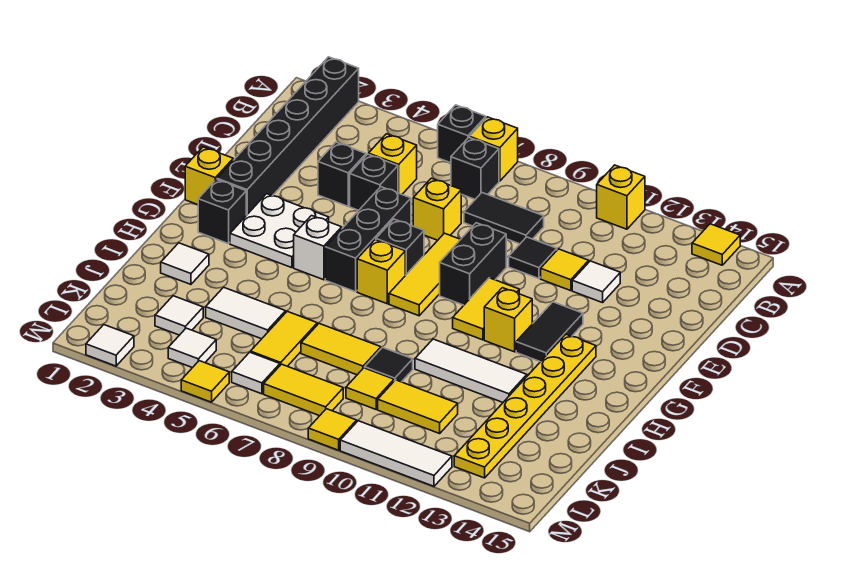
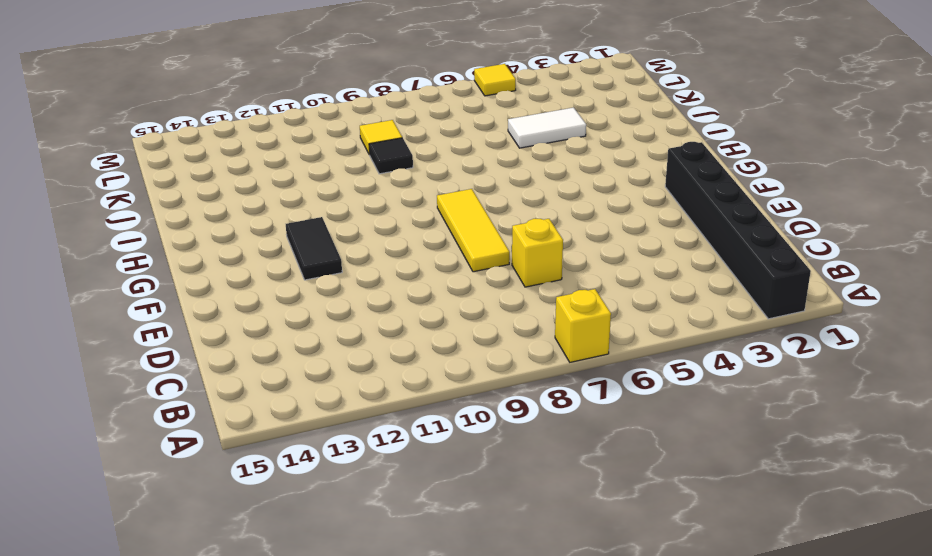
none -> black 1x1 brick [438,105,486,163]
none -> yellow 1x1 brick [597,165,645,229]
none -> yellow 1x1 tile [692,224,740,265]
none -> black 1x1 brick [451,138,499,199]

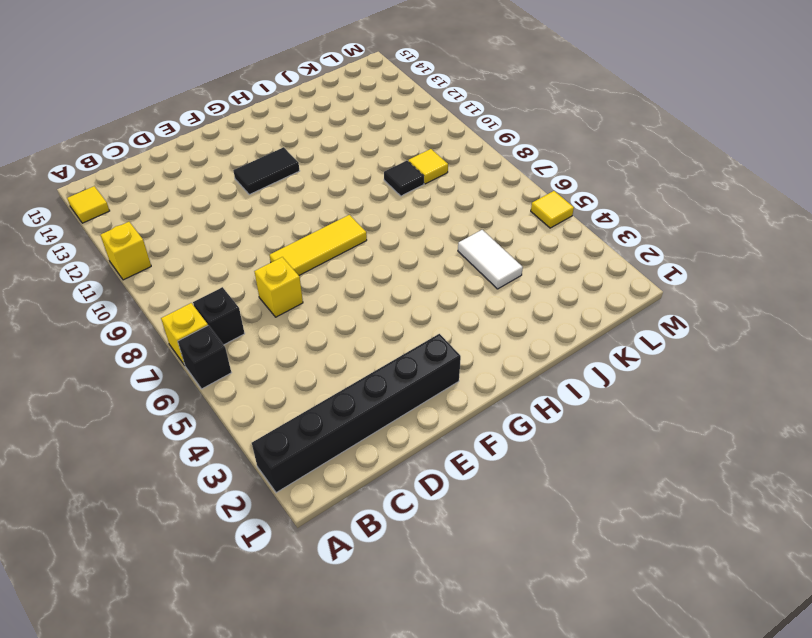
none -> yellow 1x1 brick [369,134,417,194]
none -> black 1x2 tile [464,193,544,244]
none -> black 1x1 brick [318,142,366,206]
none -> black 1x1 brick [350,154,398,210]

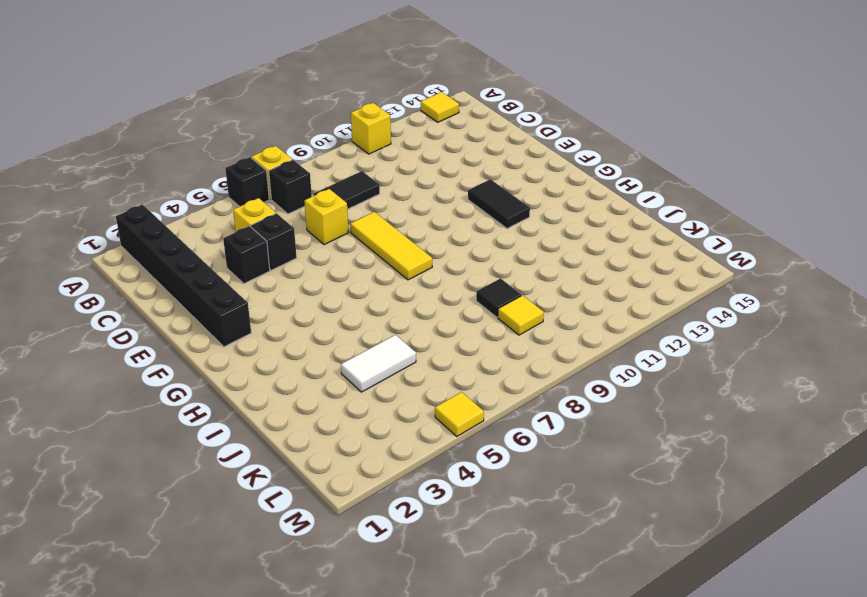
none -> black 1x1 tile [509,237,557,279]
none -> yellow 1x1 tile [541,249,589,291]
none -> white 1x1 tile [572,261,620,303]
none -> black 1x3 brick [325,187,411,292]

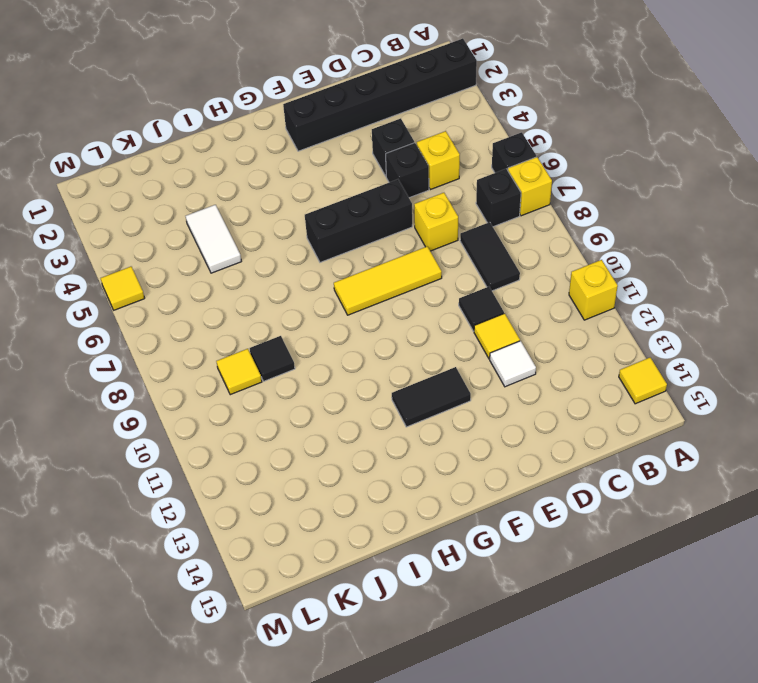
none -> black 1x2 brick [440,223,506,305]
none -> yellow 1x1 brick [185,147,233,205]
none -> white 2x2 plate [230,194,329,268]
none -> black 1x1 brick [376,219,424,276]

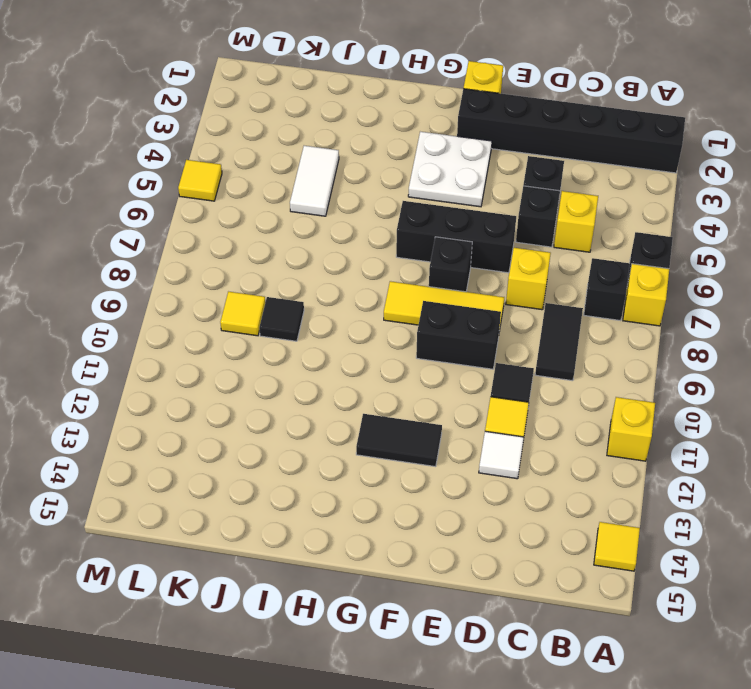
none -> yellow 1x2 tile [453,278,519,340]
none -> black 1x1 brick [198,179,246,244]
none -> white 1x1 brick [294,216,342,280]
none -> yellow 1x1 brick [357,240,405,304]

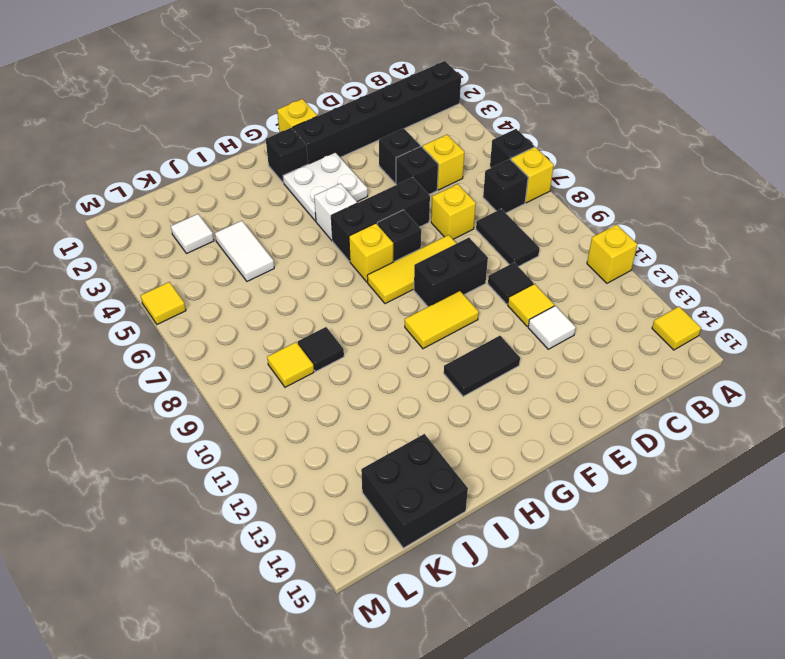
black 2x2 brick [361,434,468,548] -> none
none -> yellow 1x1 brick [484,288,532,352]
none -> yellow 1x6 plate [454,334,596,478]
none -> white 1x1 tile [161,243,209,284]
none -> white 1x3 tile [415,339,527,402]

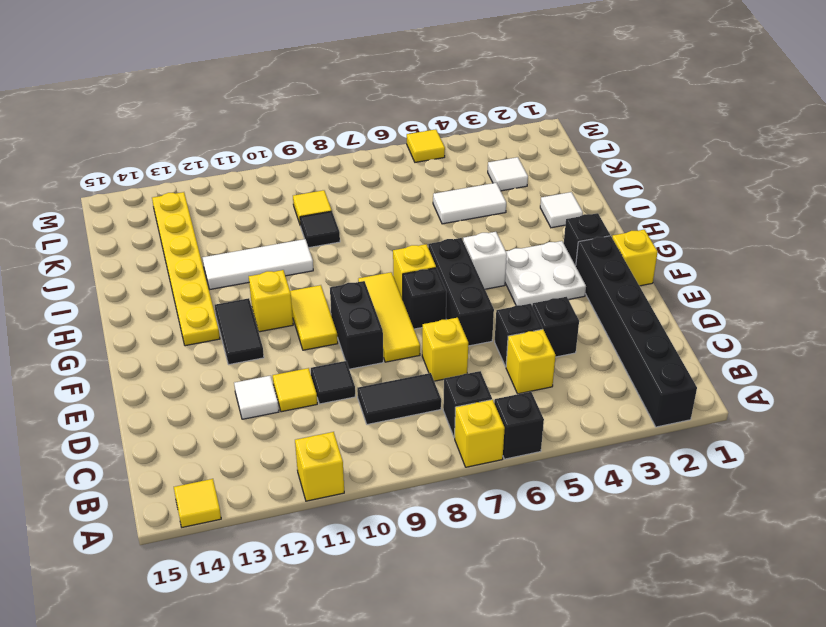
none -> yellow 1x2 tile [251,311,317,366]
none -> yellow 1x2 tile [301,324,381,375]
none -> yellow 1x2 tile [378,380,458,433]
none -> white 1x1 tile [168,328,216,368]

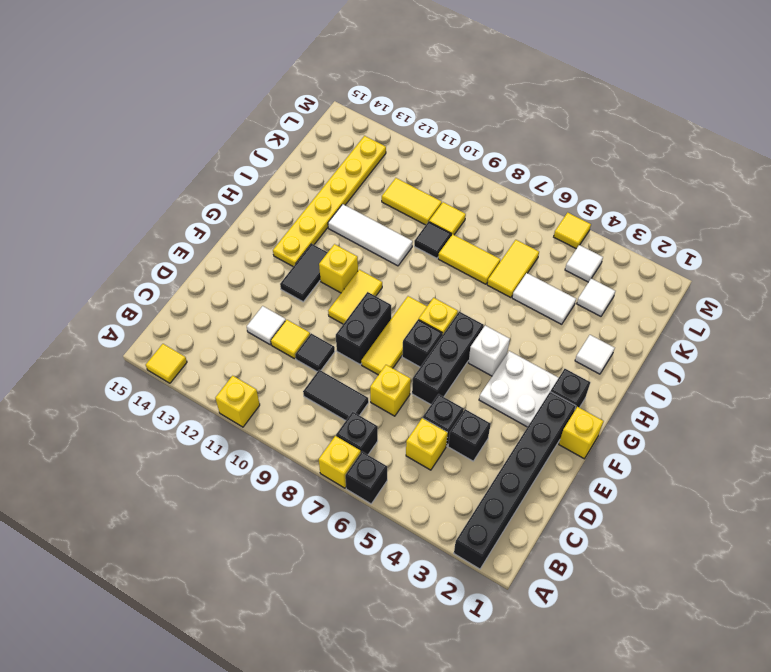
none -> white 1x1 tile [232,352,280,394]
none -> yellow 1x2 tile [264,364,343,416]
none -> white 1x1 tile [86,325,134,366]
none -> yellow 1x1 tile [308,409,357,450]

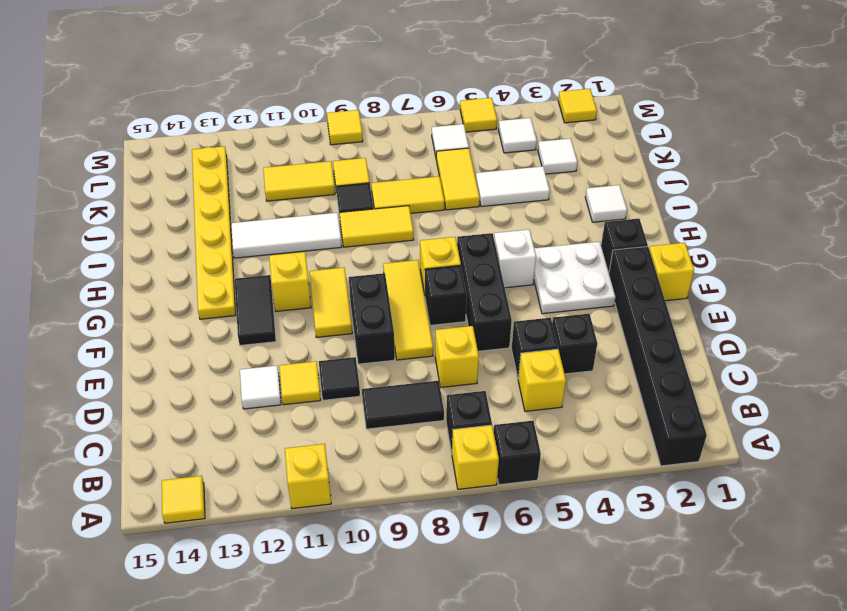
yellow 1x2 tile [339,206,414,247] -> yellow 1x2 tile moved to [264,364,343,416]
yellow 1x1 tile [558,89,597,123] -> white 1x1 tile [86,325,134,366]
none -> white 1x3 tile [340,421,452,486]

